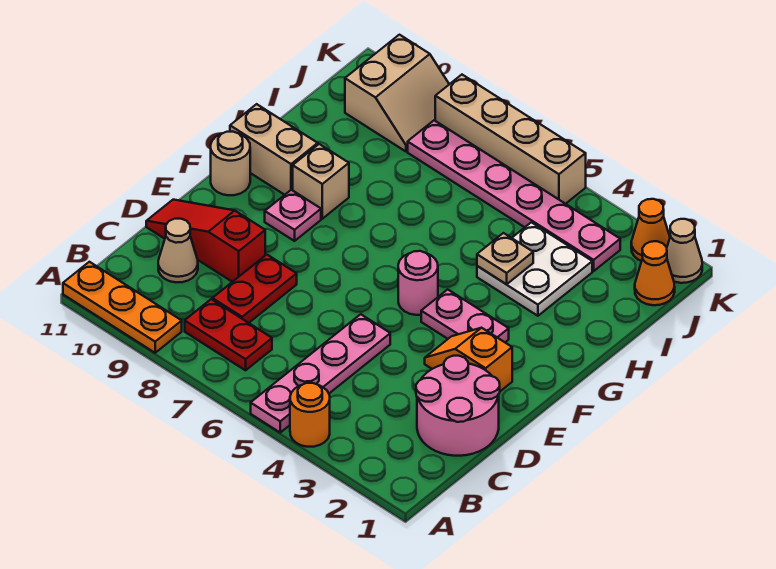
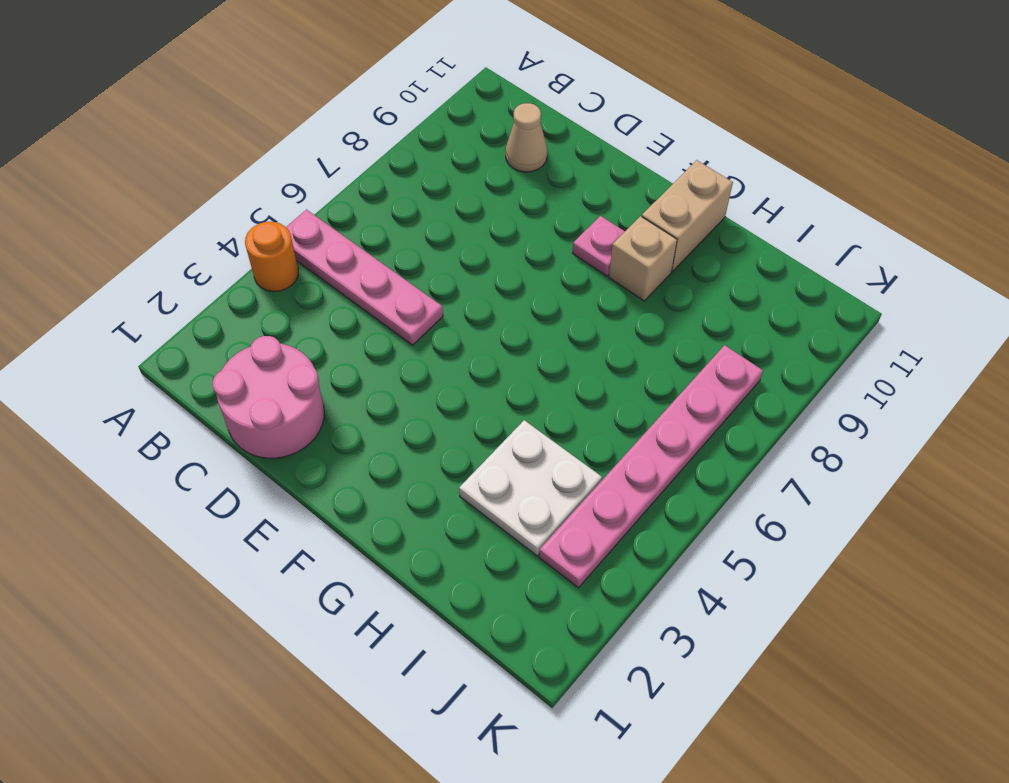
none -> orange 1x3 plate [63,262,182,353]
none -> red 1x2 plate [185,299,272,370]
none -> red 1x2 plate [212,255,297,323]

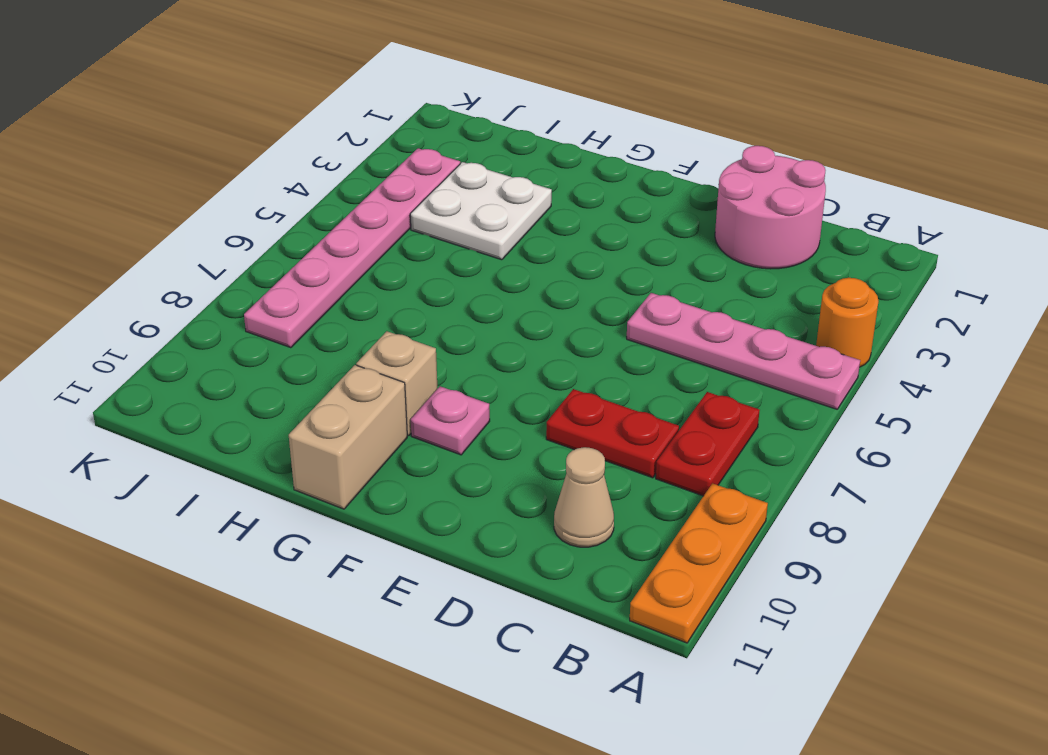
none -> red 1x3 slope [146,200,265,282]
none -> orange 1x2 slope [425,328,512,391]
none -> pink 1x2 plate [421,289,509,342]

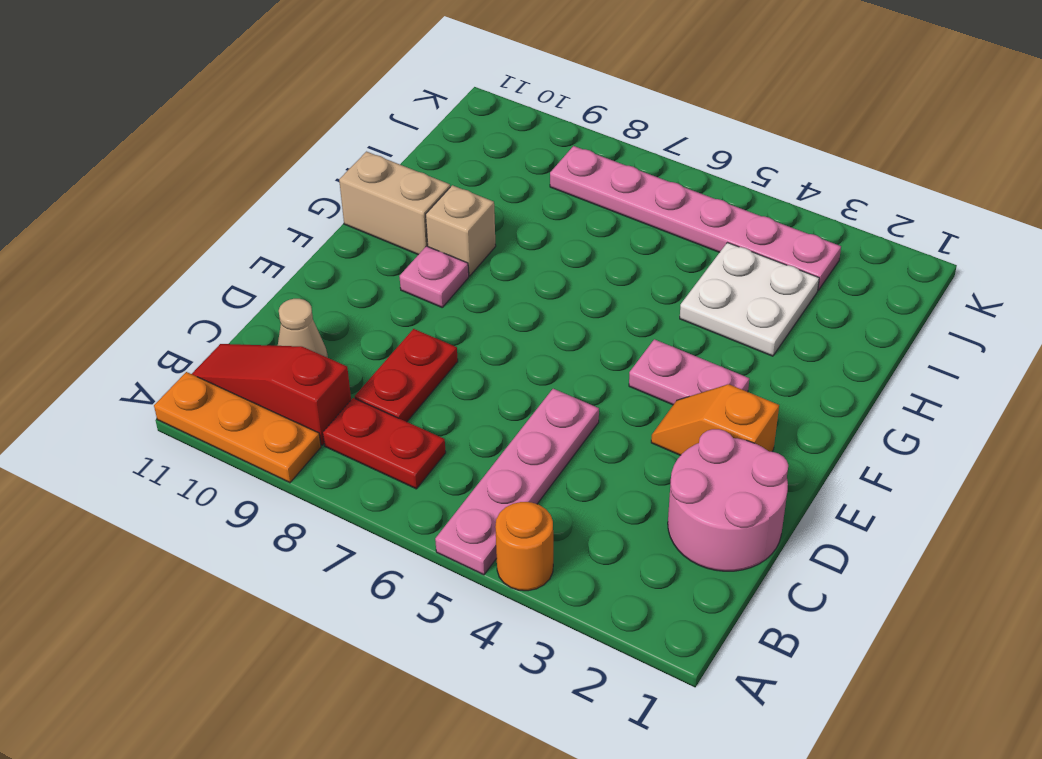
red 1x3 slope [192,344,351,445] -> red 1x3 slope moved to [146,200,265,282]
none -> pink 1x1 round brick [398,251,438,315]
none -> tan 1x1 round brick [211,132,250,195]
none -> orange 1x1 cone [635,241,675,305]

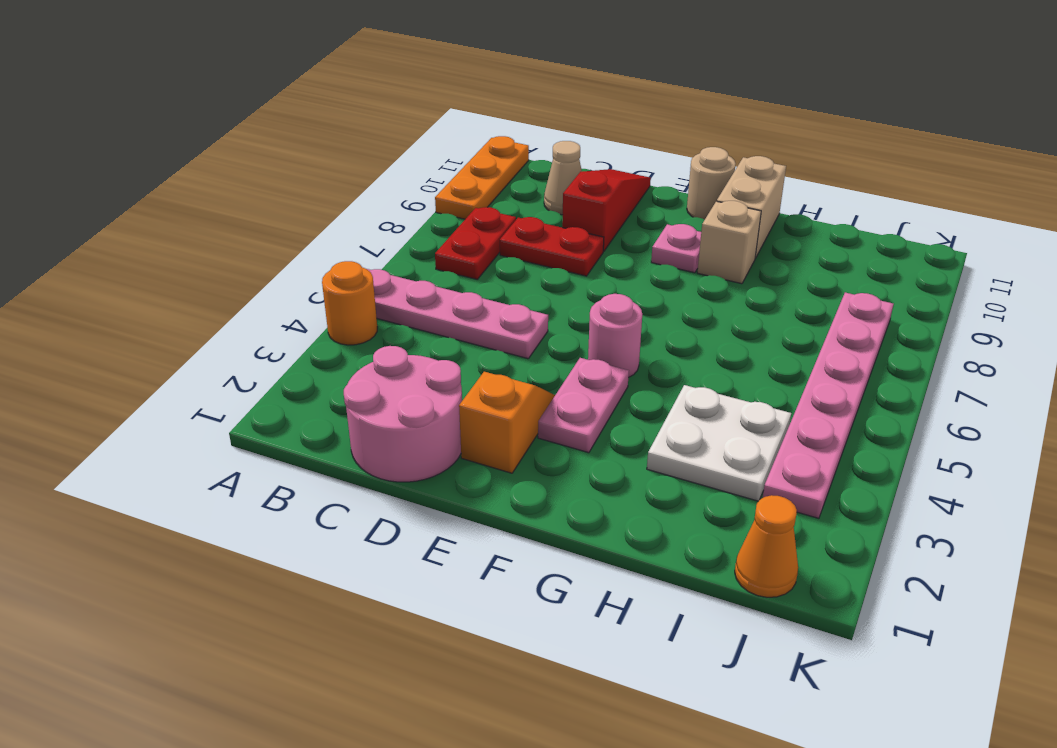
none -> tan 2x2 slope [345,35,449,151]
none -> tan 1x1 cone [667,219,702,283]
none -> orange 1x1 cone [631,199,670,261]

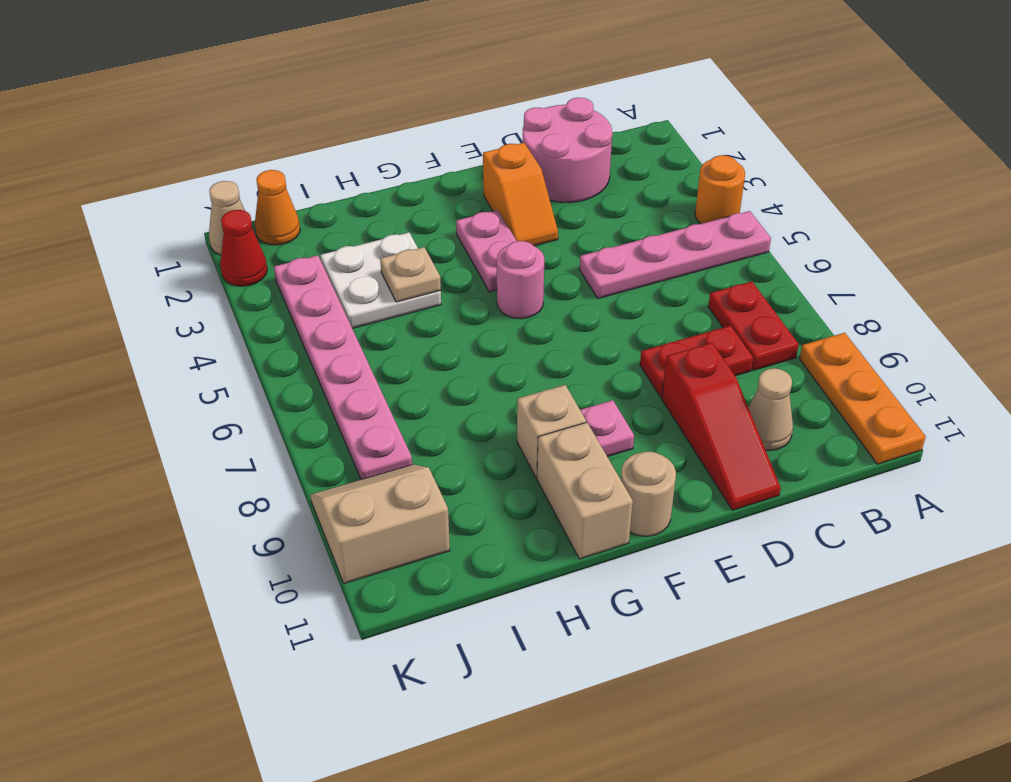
red 1x1 cone [220,210,267,286] -> orange 1x1 cone [631,199,670,261]
none -> tan 1x4 brick [435,75,586,204]

